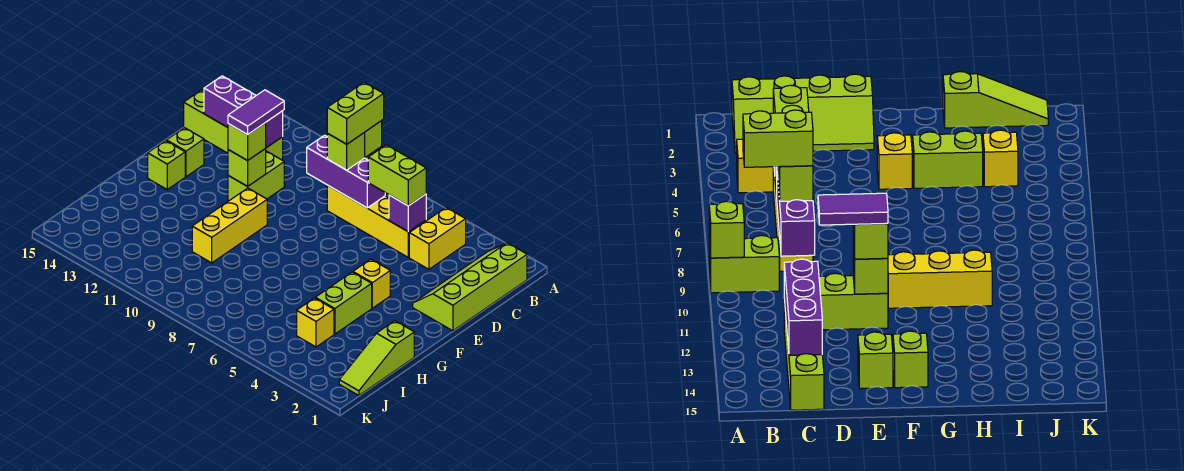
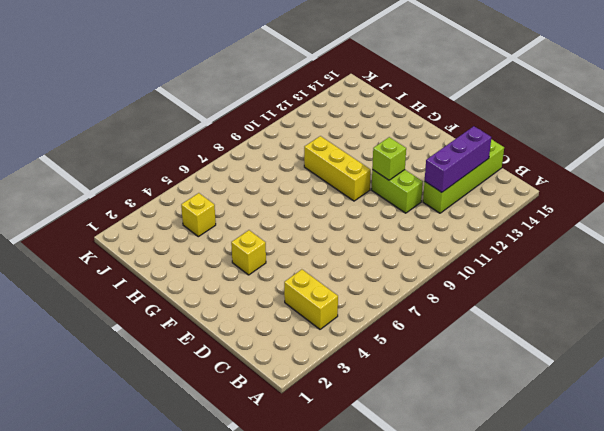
none -> lime 1x2 brick [709,235,779,293]
none -> lime 2x4 slope [413,243,527,331]
none -> yellow 1x4 brick [327,185,426,257]

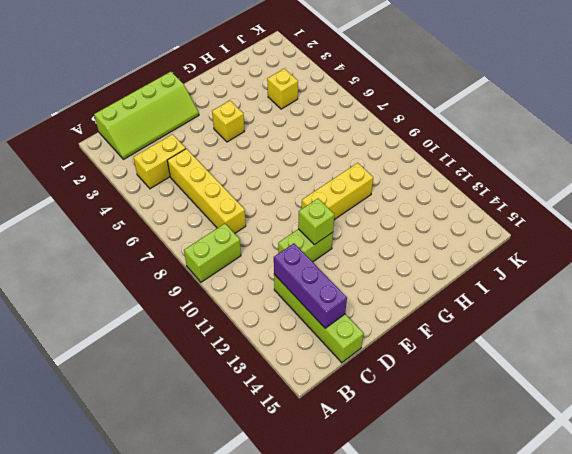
none -> lime 1x1 brick [167,128,204,177]
none -> lime 1x1 brick [148,141,185,189]
none -> lime 1x2 brick [315,272,372,334]

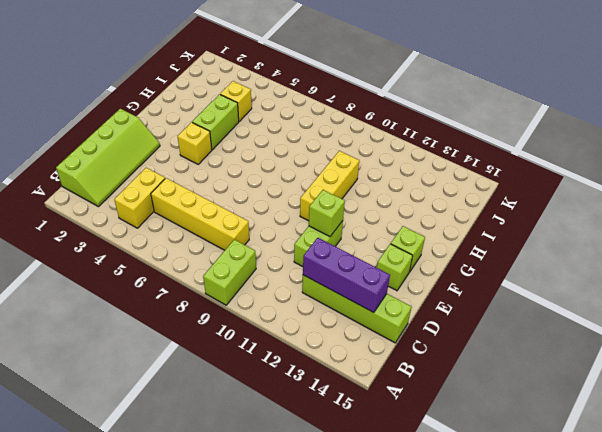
none -> lime 1x3 slope [339,321,414,396]
none -> lime 1x1 brick [365,121,382,157]
none -> purple 1x1 brick [389,194,426,232]

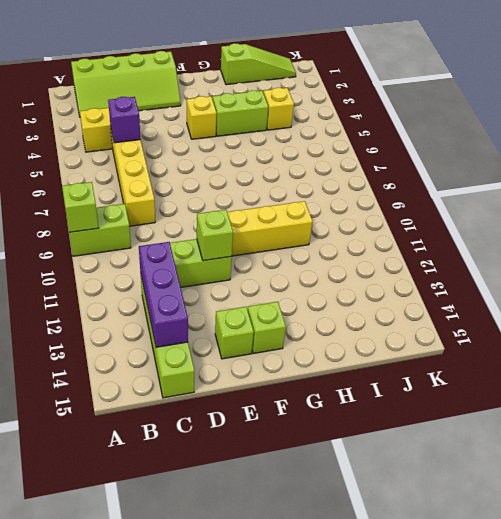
none -> purple 1x3 brick [307,135,385,208]
none -> lime 1x2 brick [368,145,426,206]
none -> lime 1x1 brick [327,132,365,170]

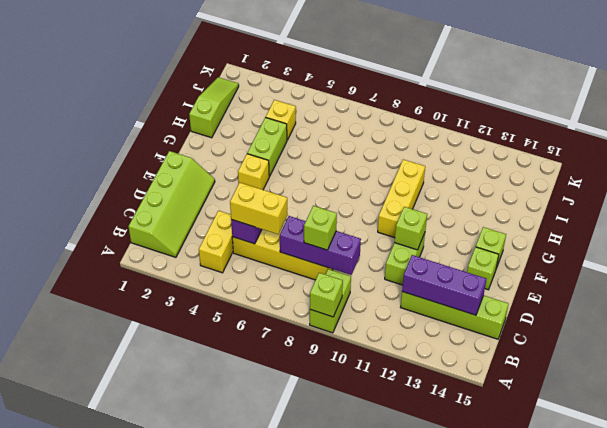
yellow 1x2 brick [230,183,288,234] -> lime 1x2 brick [368,145,426,206]
none -> lime 1x1 brick [228,123,266,161]
none -> lime 1x2 brick [327,82,384,144]
none -> purple 1x2 tile [228,90,284,135]

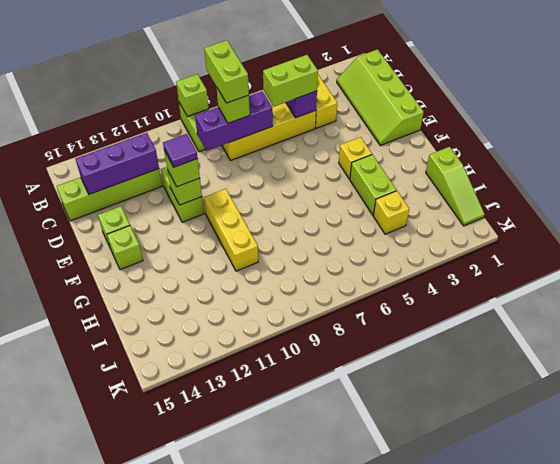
purple 1x1 tile [163,134,198,167] -> purple 1x2 tile [228,90,284,135]

